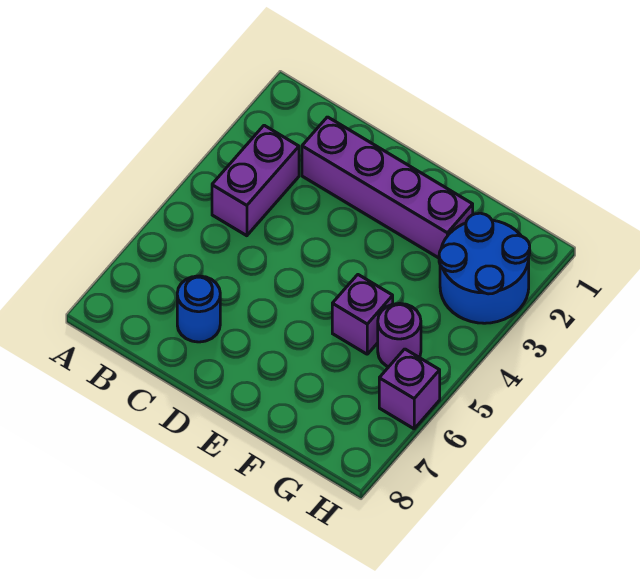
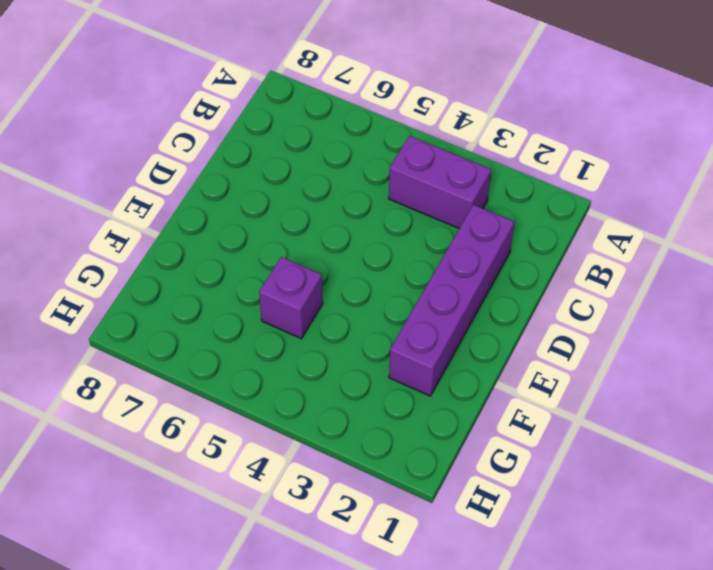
none -> blue 1x1 round brick [177,276,220,342]
none -> blue 2x2 round brick [439,213,530,323]

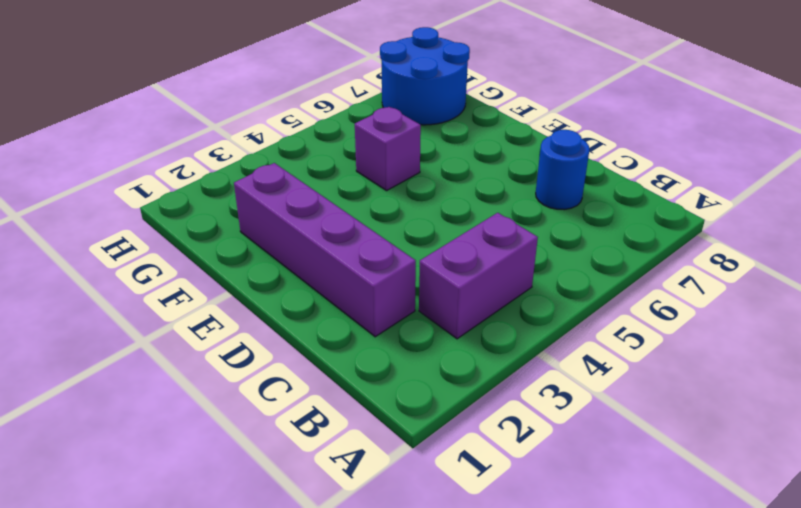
blue 2x2 round brick [380,27,470,125] -> blue 2x2 round brick moved to [439,213,530,323]
none -> purple 1x1 round brick [378,303,421,367]
none -> purple 1x1 brick [379,349,440,429]

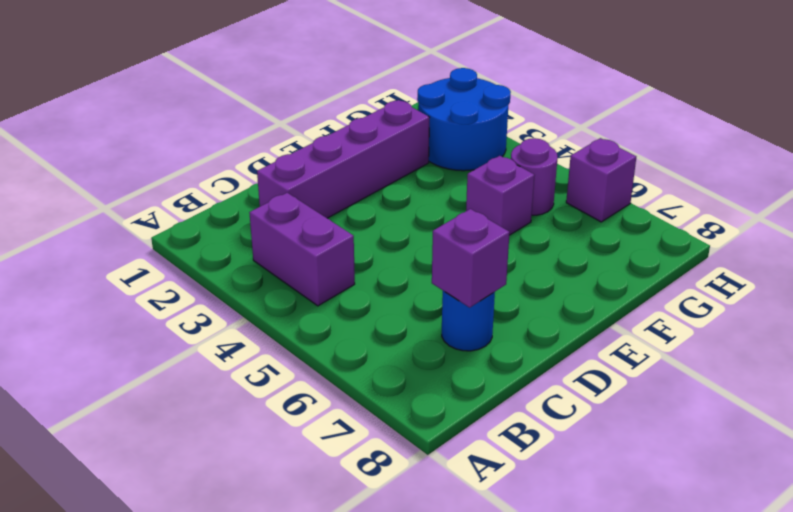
purple 1x1 brick [432,209,510,307] -> none

